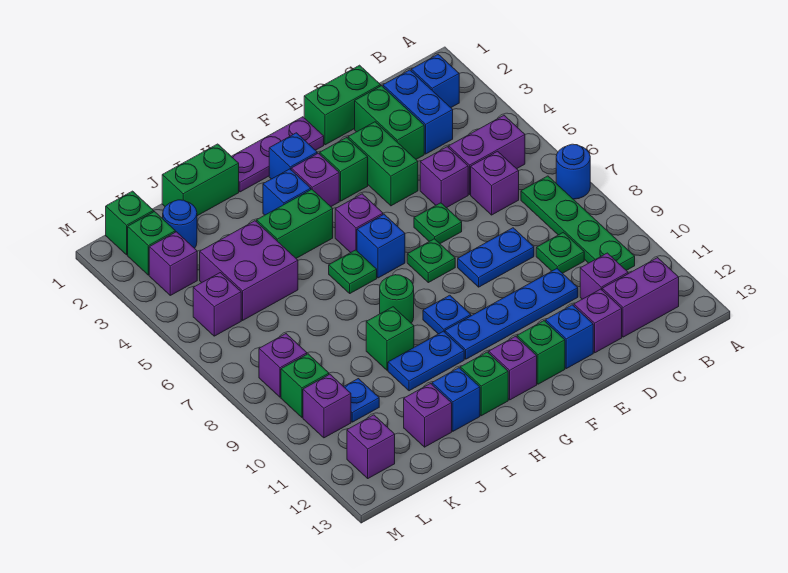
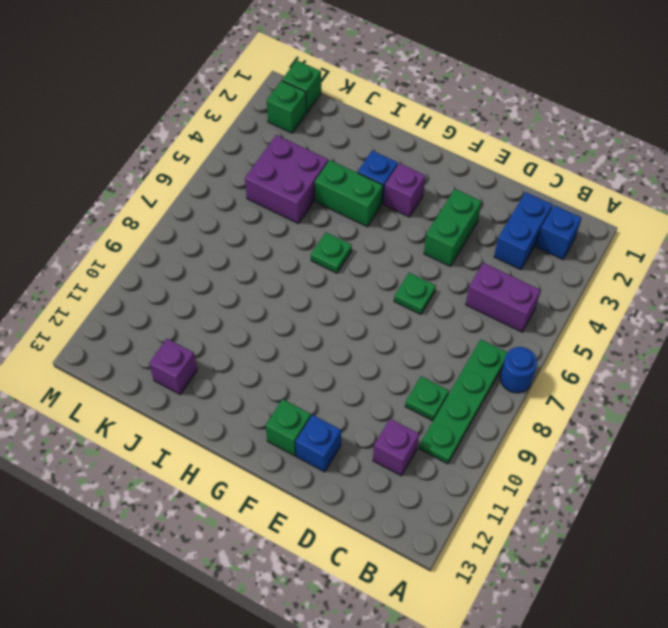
none -> purple 1x2 brick [602,258,679,337]
none -> purple 1x1 brick [471,151,519,215]
none -> green 1x2 brick [304,65,381,145]
none -> green 1x2 brick [355,86,424,159]

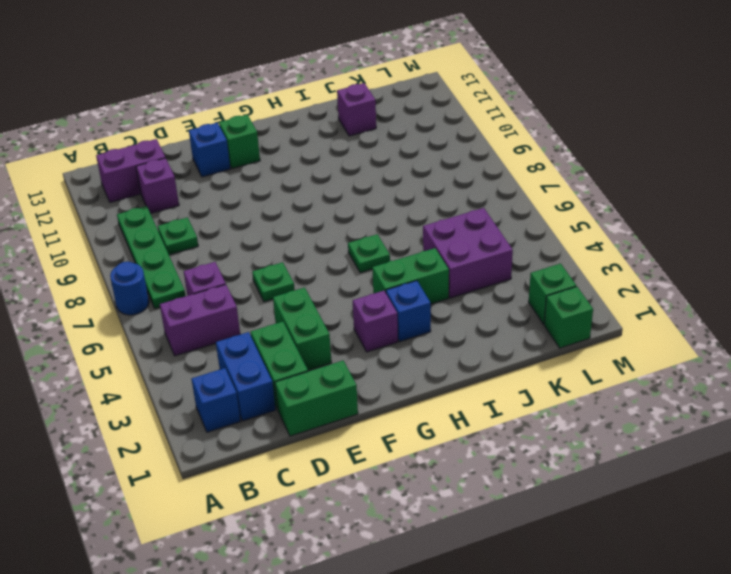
none -> purple 1x1 brick [420,147,468,208]
none -> blue 1x2 plate [458,228,534,287]
none -> blue 1x4 plate [445,269,578,359]
none -> purple 1x1 brick [574,289,622,353]

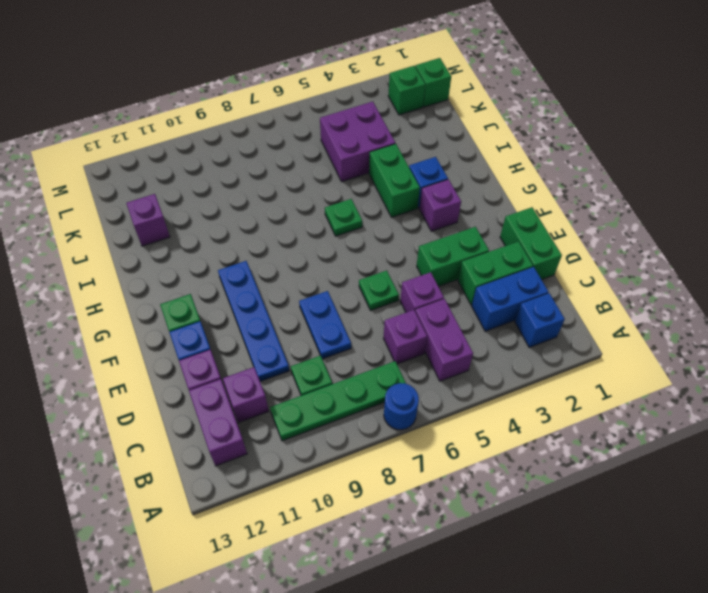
none -> purple 1x3 plate [231,117,324,192]
none -> green 1x1 brick [320,138,368,201]
none -> green 1x1 plate [407,239,455,283]
none -> blue 1x1 brick [269,133,317,179]

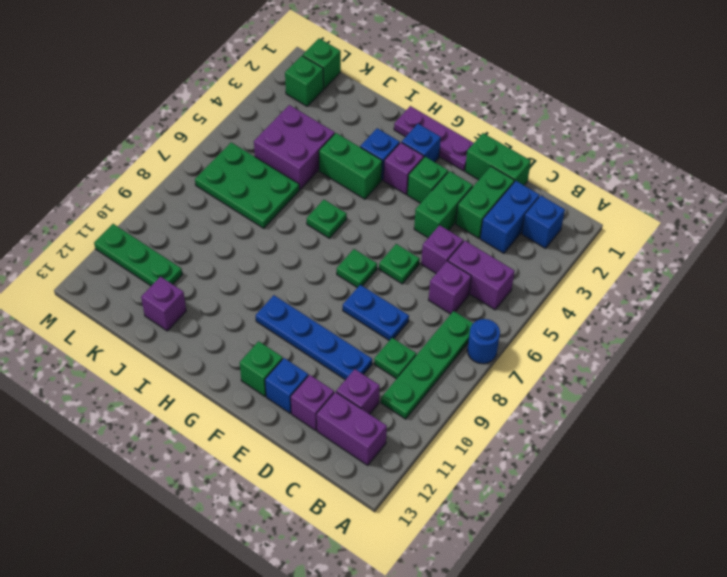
green 2x3 plate [195,142,299,228] -> none
green 1x3 plate [94,224,182,286] -> none
none -> purple 1x1 brick [335,194,383,253]
none -> blue 1x1 brick [357,214,405,278]
none -> blue 1x1 plate [423,295,471,334]
none -> purple 1x1 brick [489,336,537,400]

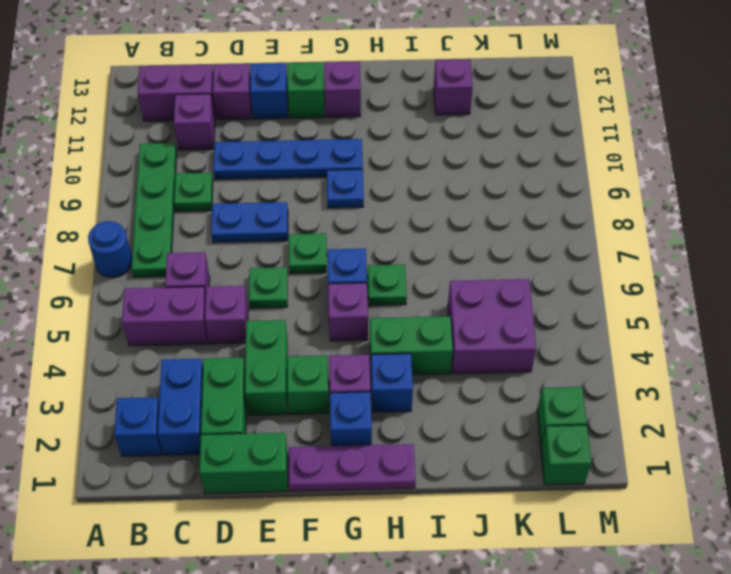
none -> green 1x1 round brick [380,275,414,323]
none -> blue 1x2 plate [388,331,464,391]
none -> green 1x1 brick [460,352,508,416]
none -> green 1x2 brick [162,144,239,216]

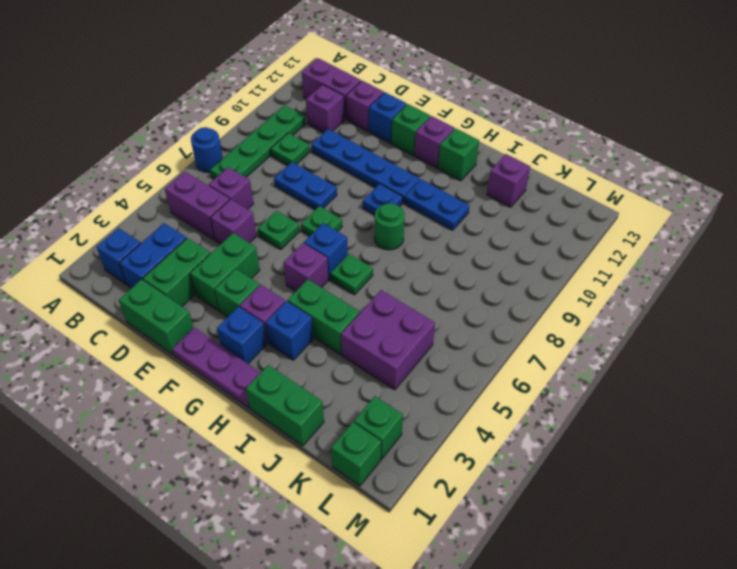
none -> green 1x1 brick [366,307,414,370]
none -> blue 1x1 brick [432,368,480,431]
none -> blue 1x1 round brick [163,200,197,248]
none -> blue 1x1 plate [344,379,379,422]

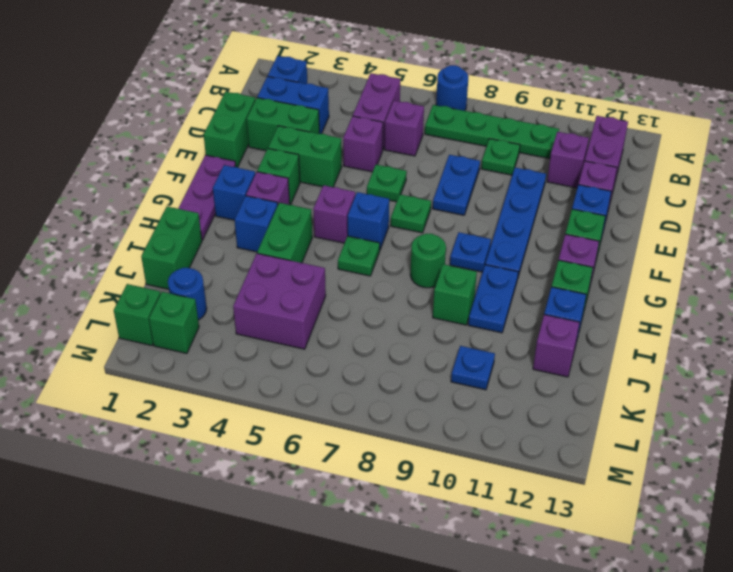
none -> purple 1x1 brick [149,232,197,295]
none -> purple 1x1 brick [193,273,241,336]
none -> purple 1x1 brick [259,334,307,397]
none -> green 1x1 brick [281,354,329,418]

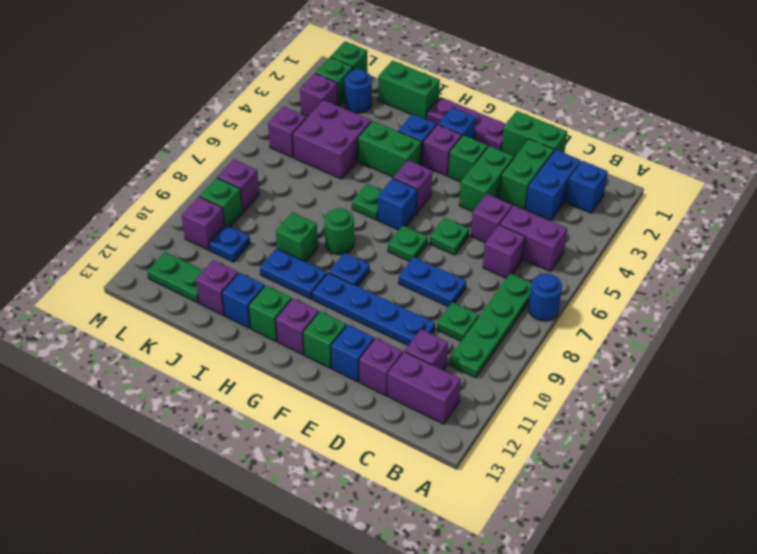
green 1x2 plate [147,252,203,303] -> purple 1x1 brick [347,415,395,478]

